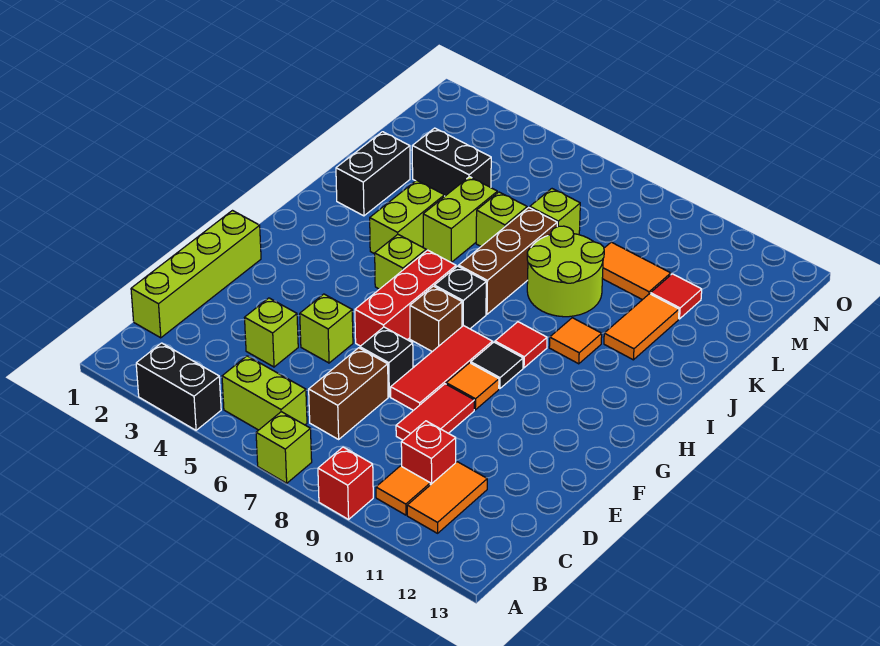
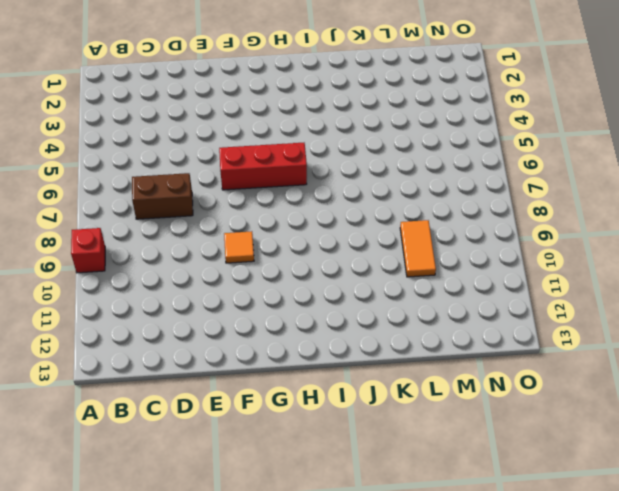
none -> black 1x2 brick [136,343,221,430]
none -> lime 1x1 brick [256,412,312,483]
none -> lime 1x2 brick [222,356,307,430]
none -> orange 1x1 tile [376,466,430,515]

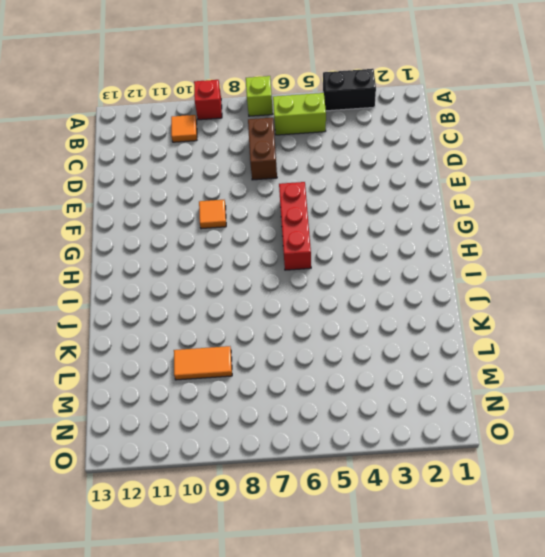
none -> orange 1x2 tile [407,462,487,533]
none -> lime 1x4 brick [131,211,261,338]
none -> red 1x1 brick [401,421,456,485]
none -> lime 1x1 brick [245,298,298,367]

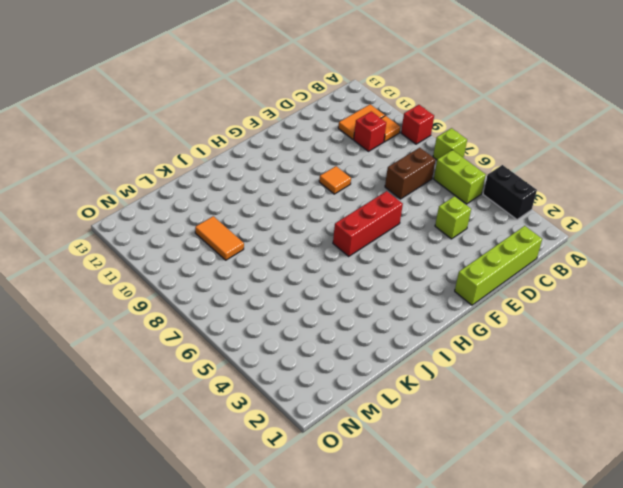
none -> red 1x2 tile [396,384,474,440]
none -> lime 1x1 brick [300,294,353,363]
none -> black 1x1 brick [360,327,413,397]
none -> red 1x3 tile [391,325,492,410]

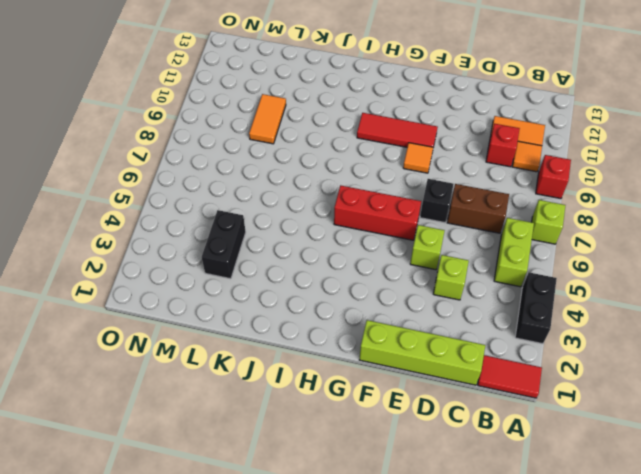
red 1x2 tile [478,355,542,398] -> red 1x2 tile moved to [396,384,474,440]
red 1x3 tile [357,113,438,147] -> red 1x3 tile moved to [391,325,492,410]
none -> brown 1x1 brick [410,286,462,352]
none -> black 1x1 tile [471,342,523,389]
none -> lime 1x1 brick [375,235,426,289]
none -> black 1x1 brick [434,266,486,329]

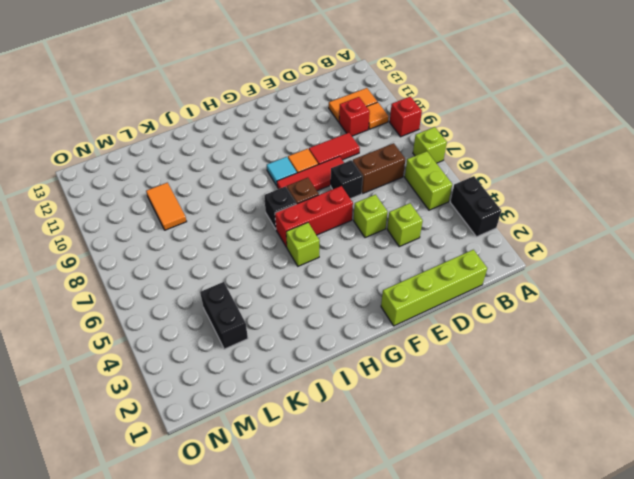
cyan 1x1 tile [267,157,297,186] -> black 1x1 tile [471,342,523,389]
none -> red 1x1 tile [495,322,547,368]
none -> lime 1x2 brick [370,180,444,254]
none -> brown 1x3 brick [459,208,557,314]
none -> orange 1x1 tile [549,318,602,364]

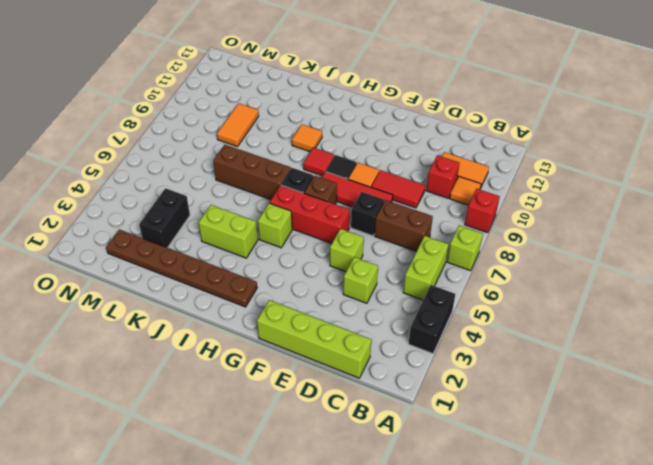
brown 1x6 plate [106,230,257,307] -> black 1x2 brick [336,132,410,216]
none -> lime 1x2 brick [423,177,497,263]
none -> lime 2x2 round brick [527,226,604,317]
none -> orange 1x2 tile [604,294,679,360]
none -> lime 1x1 brick [476,192,527,246]

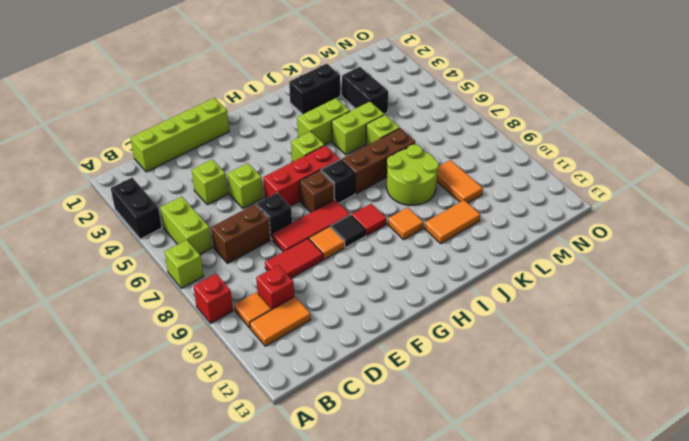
none -> lime 1x1 brick [530,189,580,235]
none -> red 1x1 tile [651,274,702,319]

